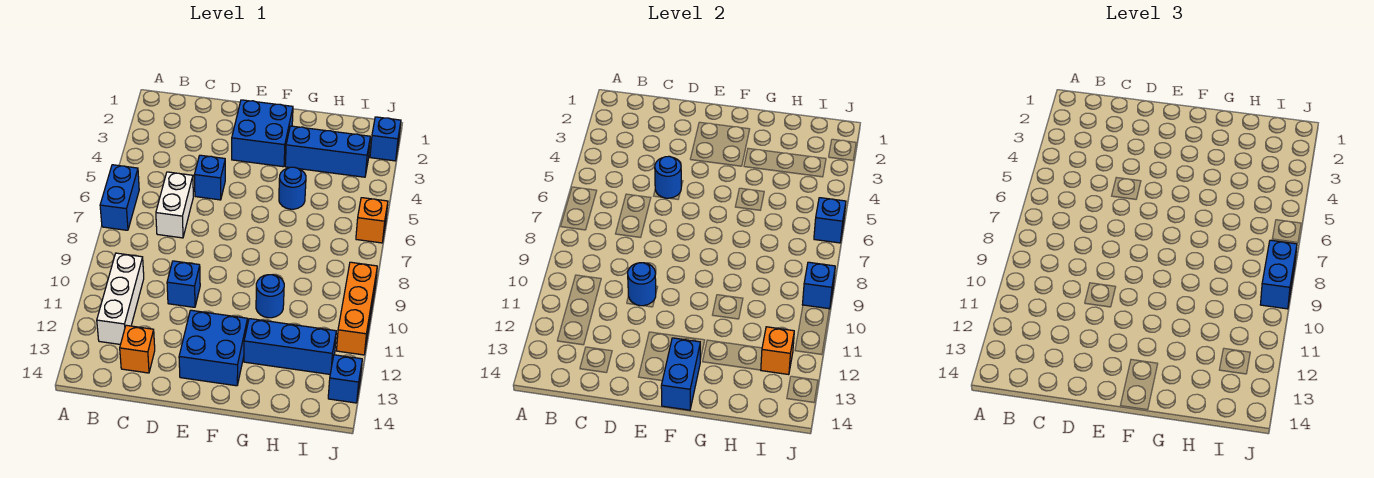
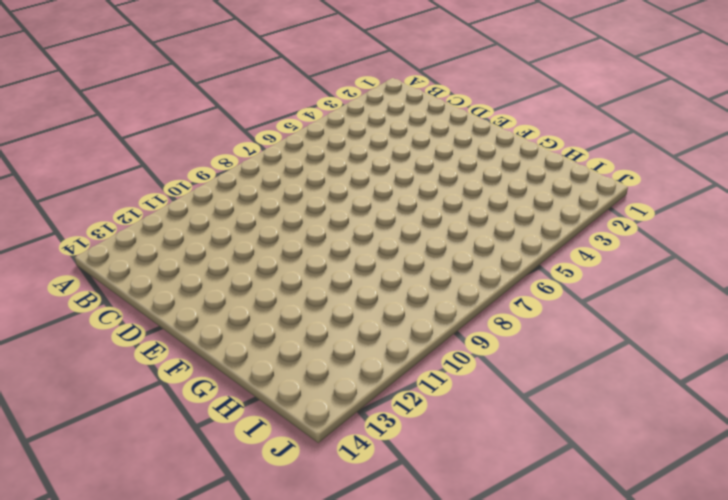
none -> blue 1x2 brick [100,165,139,230]
none -> white 1x3 brick [97,253,144,344]
none -> white 1x2 brick [156,172,193,238]

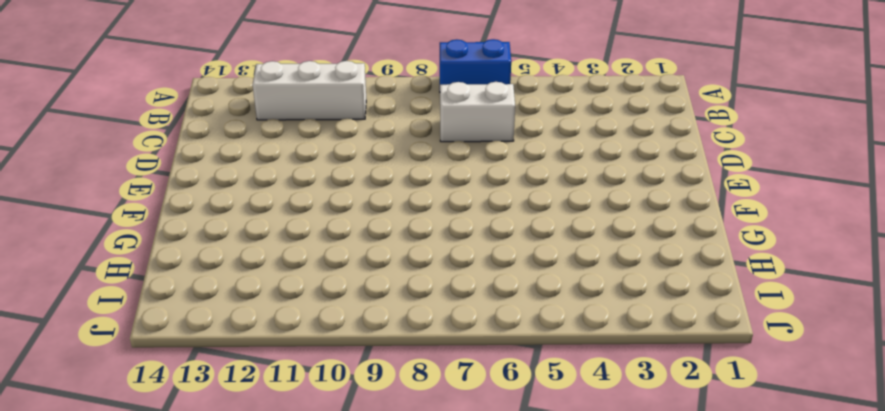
none -> orange 1x1 brick [120,325,155,373]
none -> blue 1x1 brick [194,155,225,200]
none -> blue 1x1 brick [167,261,200,307]

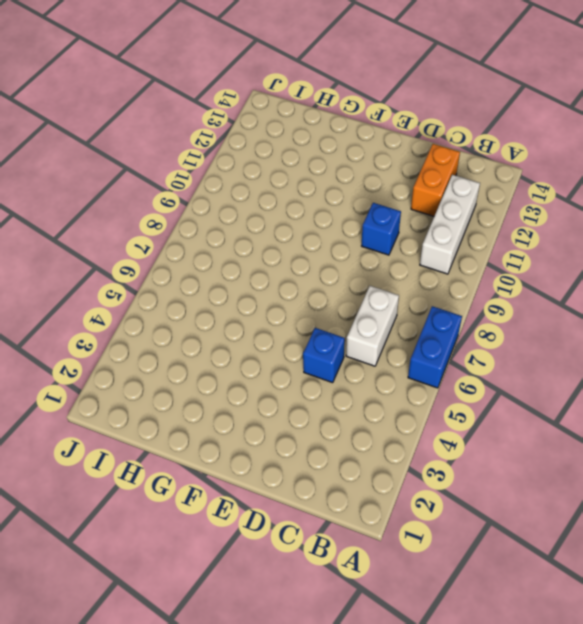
orange 1x2 brick [411,144,460,216] -> orange 1x1 brick [120,325,155,373]
none -> blue 2x2 brick [232,100,293,167]
none -> blue 2x2 brick [179,310,248,386]
none -> blue 1x3 brick [285,126,370,177]

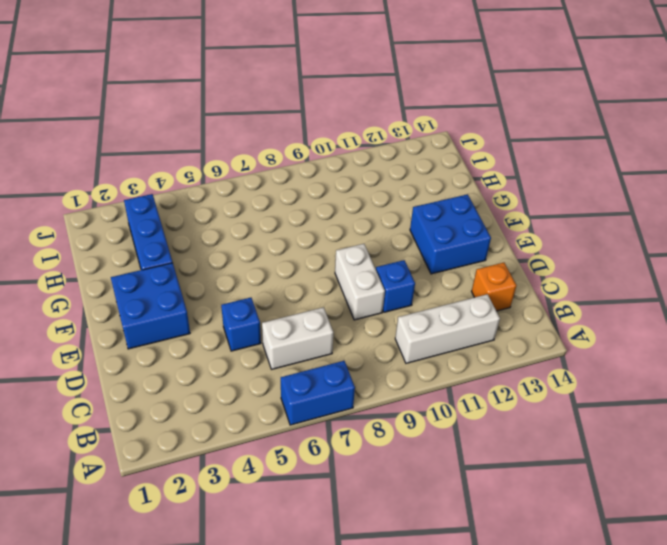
white 1x2 brick [335,244,385,320] -> none
none -> blue 1x1 round brick [279,167,306,209]
none -> blue 1x1 round brick [256,275,284,318]
none -> blue 1x3 brick [244,319,336,374]

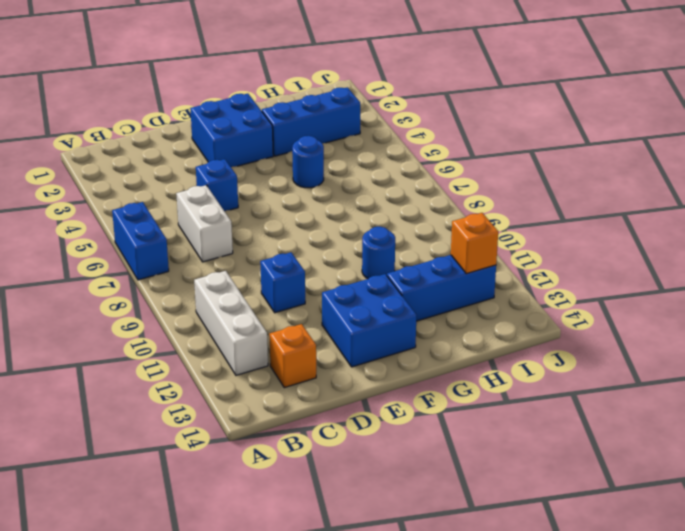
none -> blue 1x1 brick [370,117,401,161]
none -> orange 1x1 brick [356,198,388,243]
none -> orange 1x3 brick [337,262,377,355]

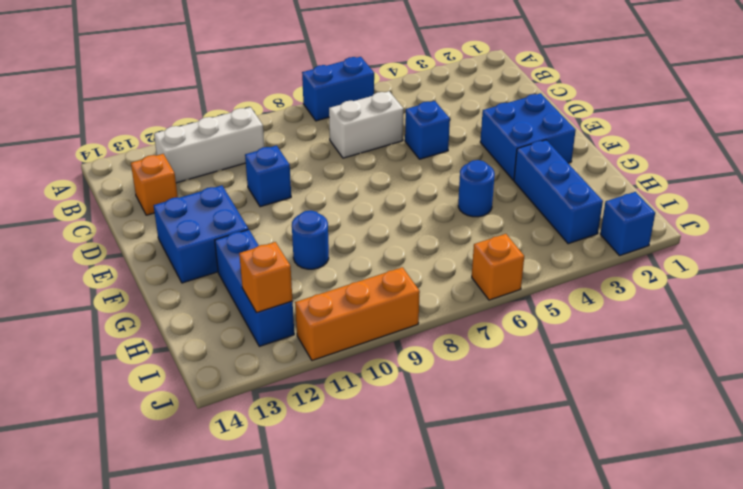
none -> blue 1x1 brick [328,355,362,403]
none -> blue 1x1 round brick [655,156,681,198]
none -> blue 1x1 round brick [628,263,656,306]

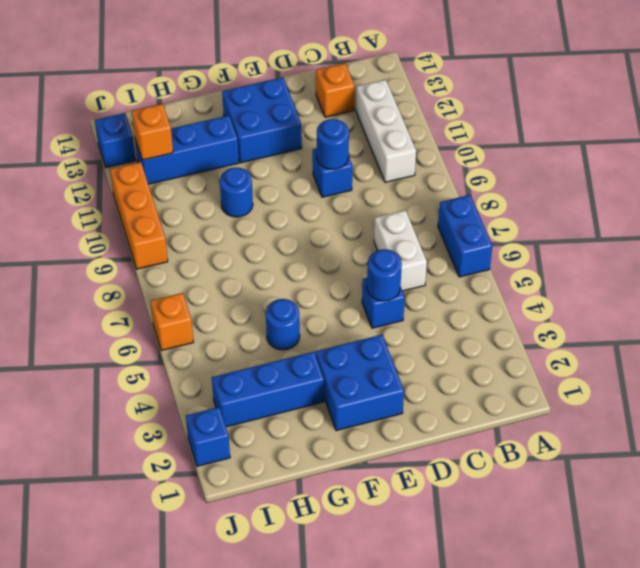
none -> blue 1x2 brick [661,338,700,410]
none -> blue 1x1 brick [814,198,846,243]
none -> blue 1x1 brick [802,262,835,309]

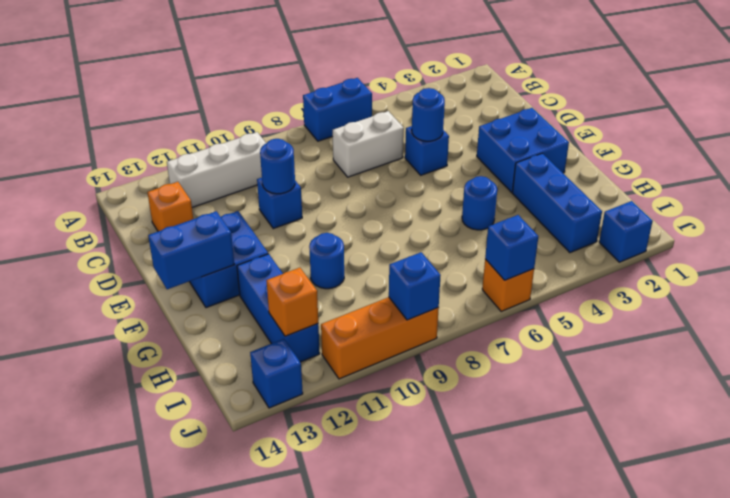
none -> blue 1x2 brick [1260,240,1297,309]

